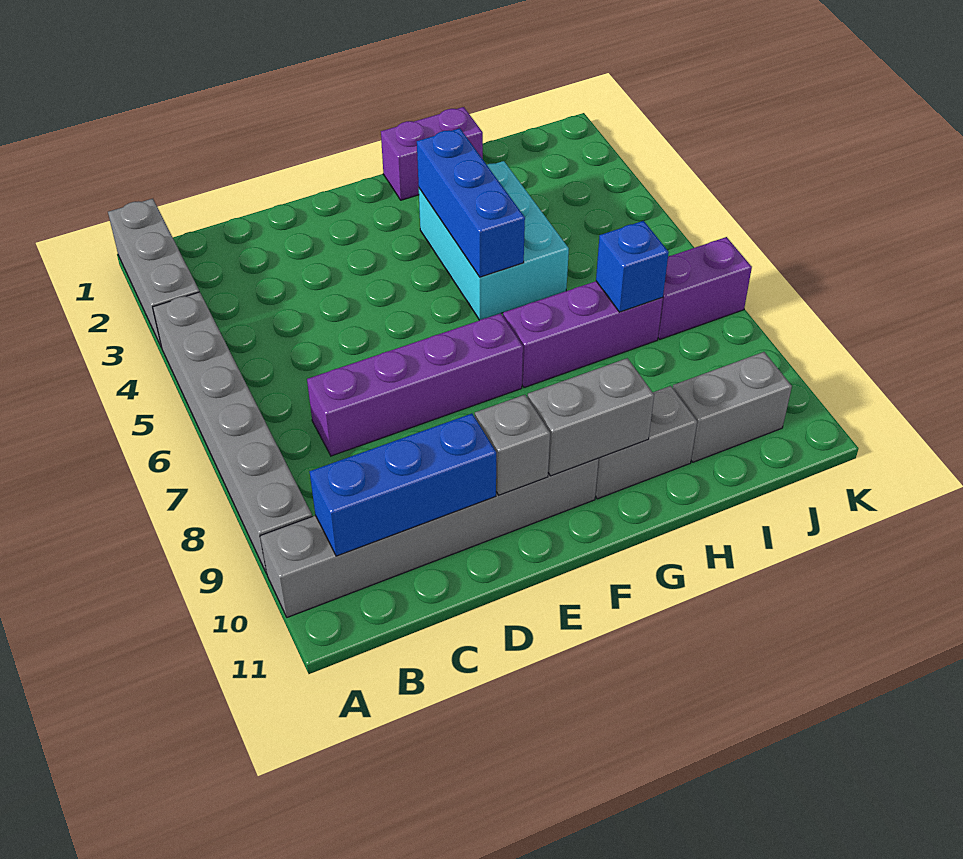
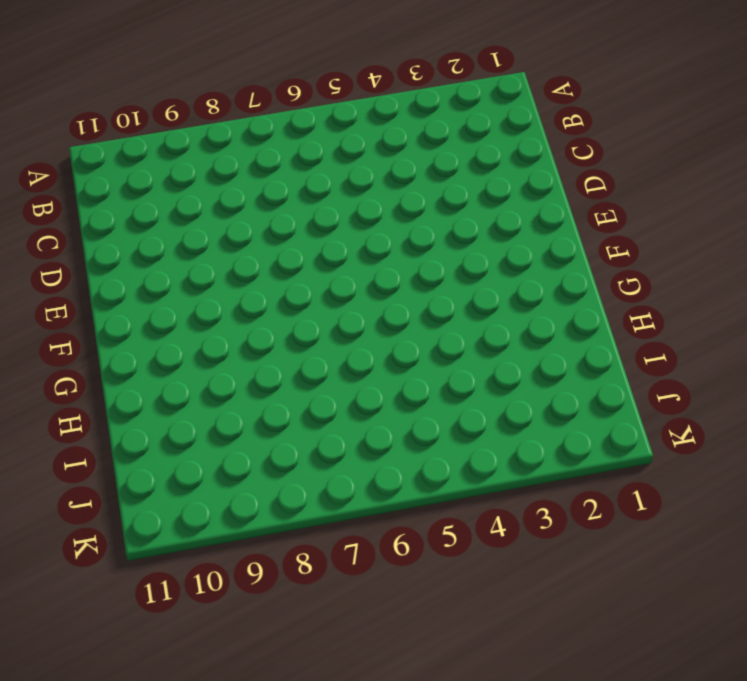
none -> grey 1x3 brick [108,199,199,348]
none -> grey 1x6 brick [153,292,312,574]
none -> grey 1x6 brick [260,458,599,617]

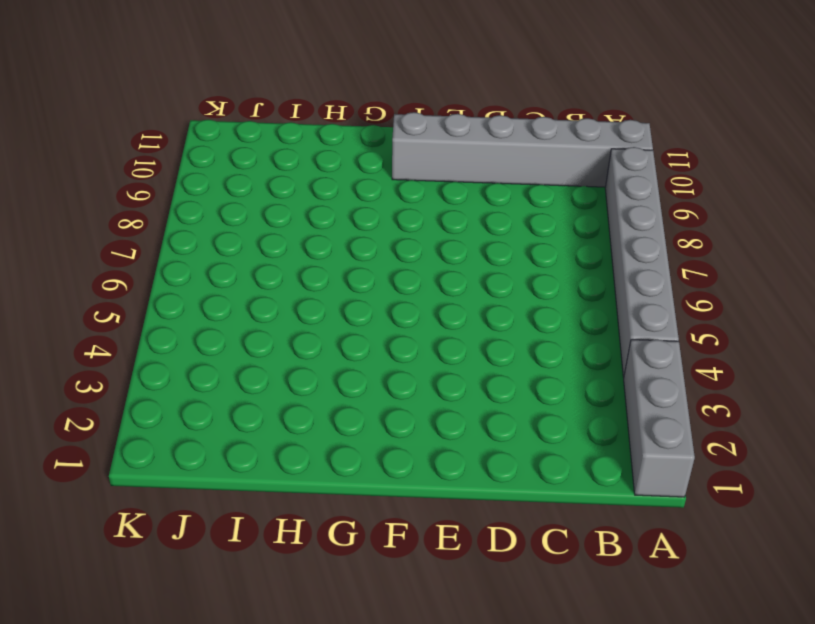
none -> purple 1x4 brick [307,313,523,456]
none -> purple 1x2 brick [381,107,483,200]
none -> cyan 2x3 brick [419,161,569,320]

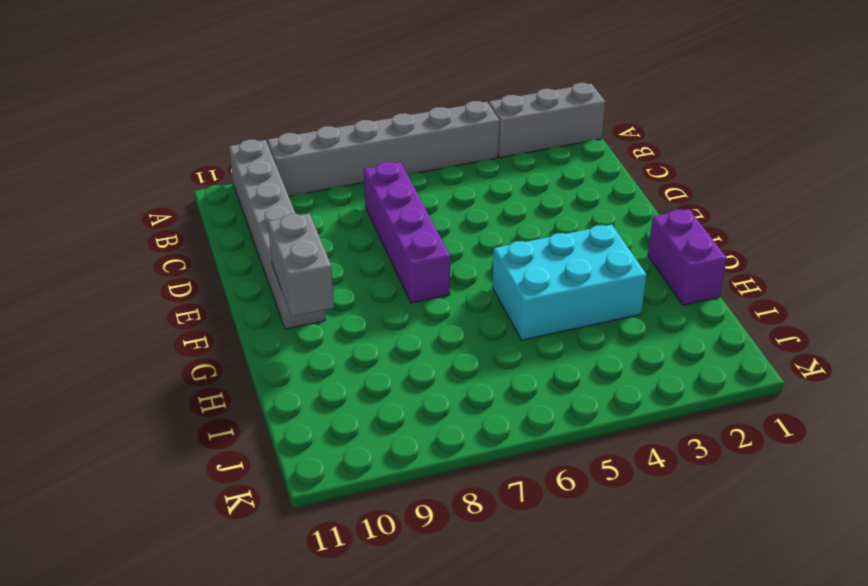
none -> purple 1x3 brick [503,281,663,388]
none -> grey 1x2 brick [595,386,697,499]
none -> grey 1x2 brick [673,352,792,462]

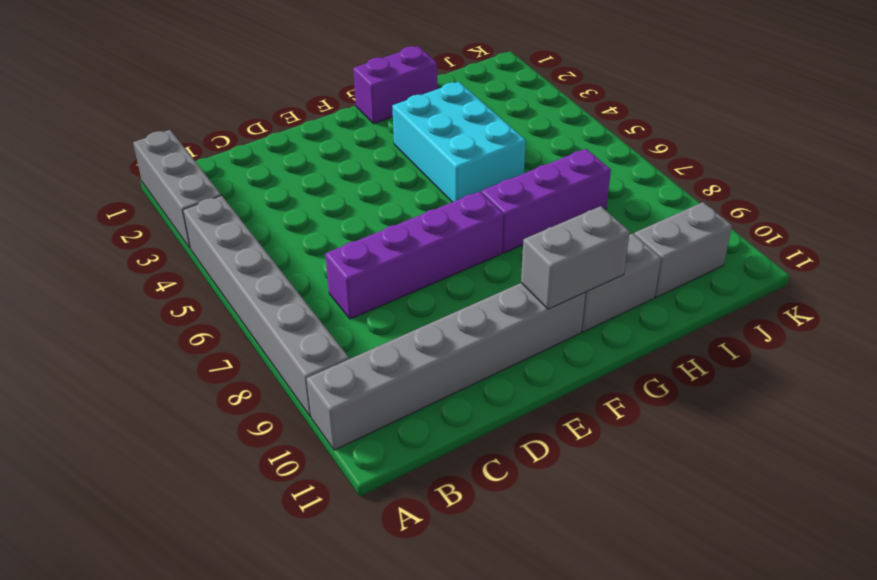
none -> purple 1x2 brick [658,237,752,339]
none -> blue 1x3 brick [310,414,496,556]
none -> grey 1x1 brick [475,395,550,495]

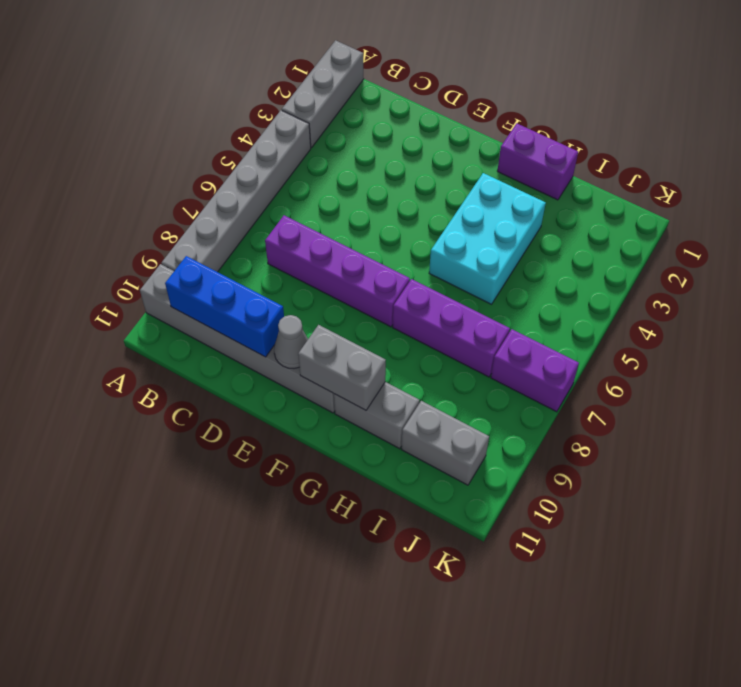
grey 1x1 cone [274,315,308,368] -> grey 1x1 brick [475,395,550,495]
none -> blue 1x3 brick [417,128,525,277]
none -> blue 1x1 brick [596,221,669,312]

